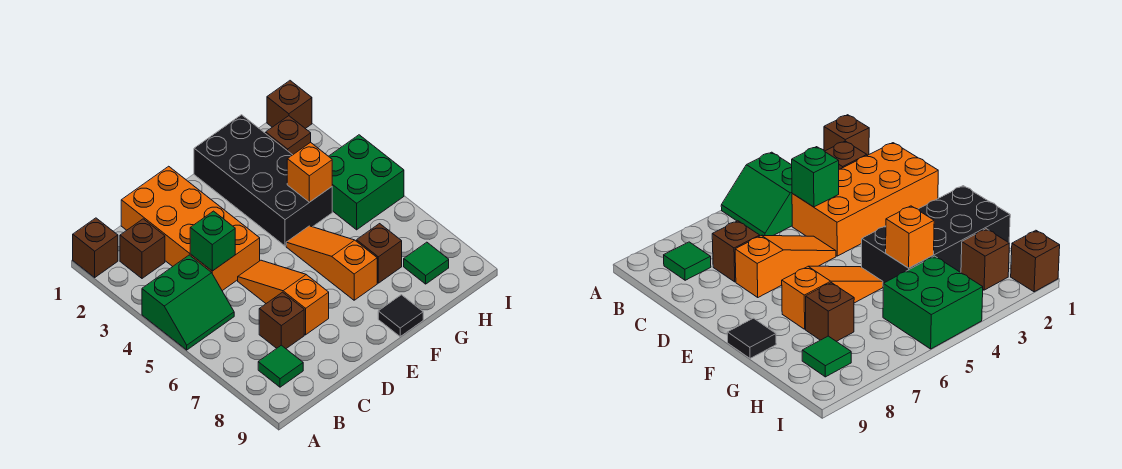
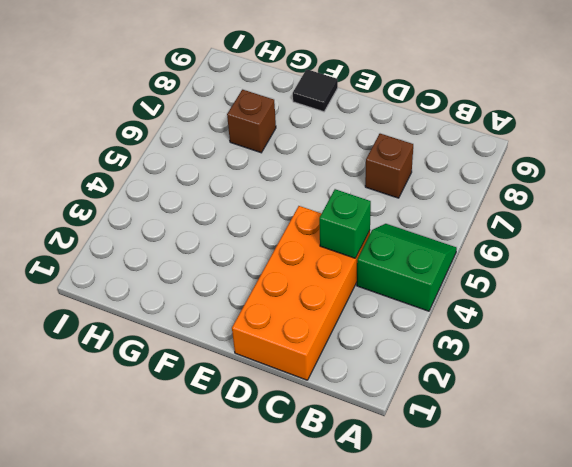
none -> brown 1x1 brick [73,218,118,277]
none -> brown 1x1 brick [120,219,165,278]
none -> green 1x1 tile [258,345,303,387]

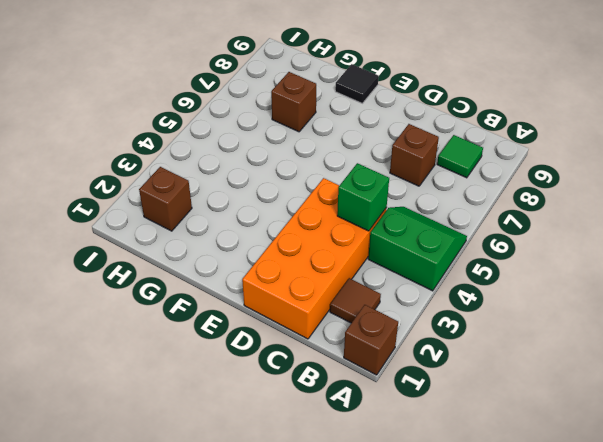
brown 1x1 tile [330,278,381,323] -> brown 1x1 brick [120,219,165,278]
none -> orange 1x3 slope [238,260,329,335]
none -> black 2x4 brick [194,115,332,246]
none -> orange 1x3 slope [286,226,377,300]

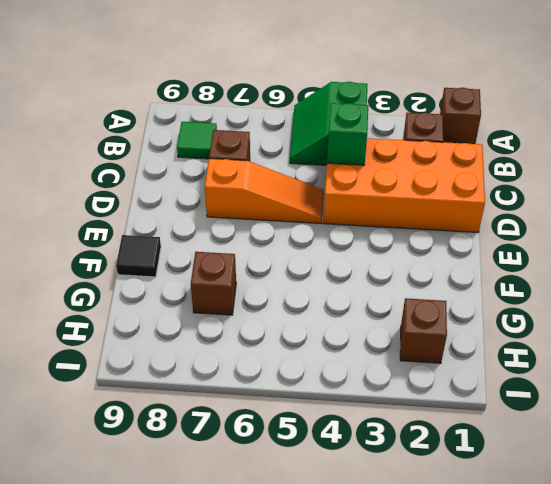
none -> black 2x4 brick [194,115,332,246]
none -> orange 1x3 slope [286,226,377,300]
none -> green 2x2 brick [329,135,404,230]

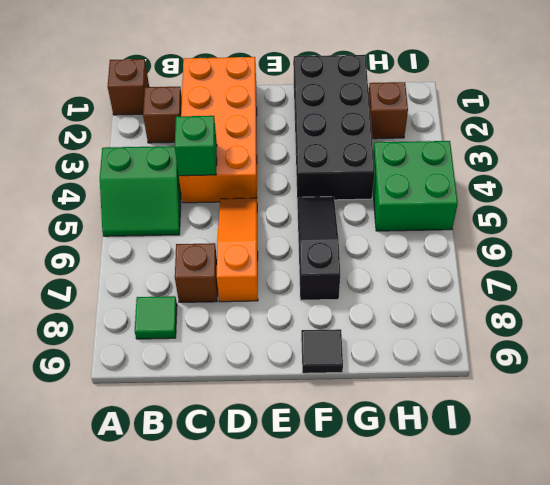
black 1x3 slope [297,197,340,300] -> orange 1x3 slope [286,226,377,300]
none -> brown 1x1 brick [357,224,402,283]
none -> green 1x1 tile [404,242,449,284]
none -> brown 1x1 brick [267,81,312,129]

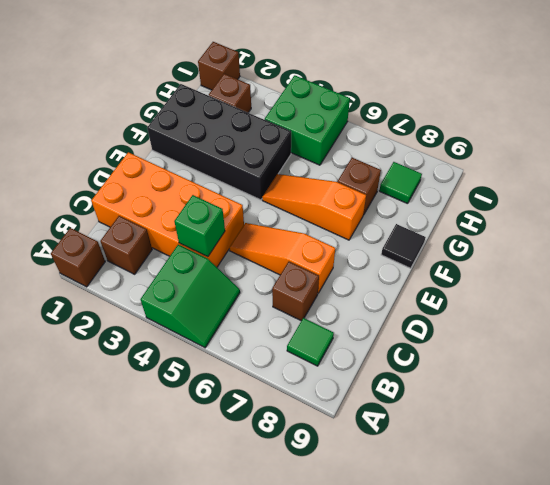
none -> orange 1x1 brick [287,142,332,202]

